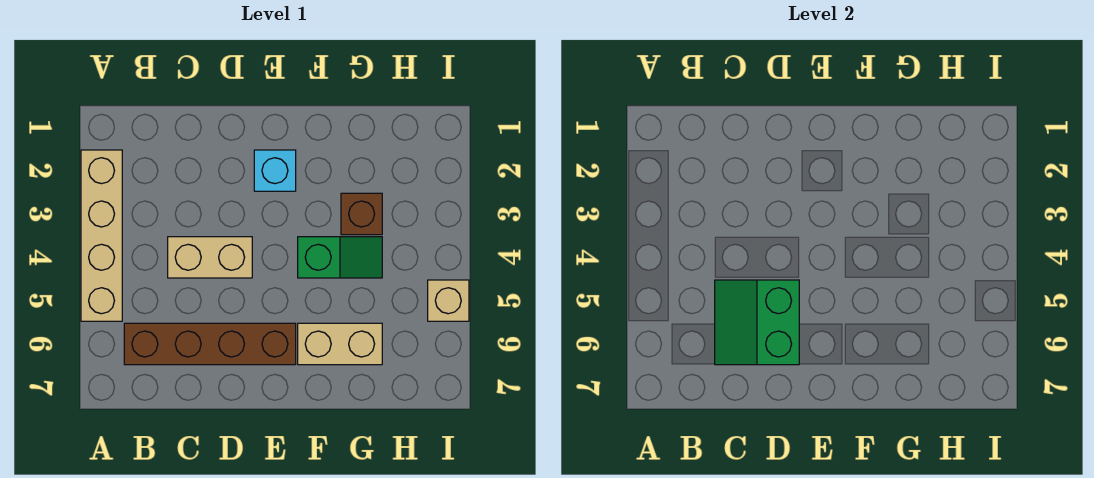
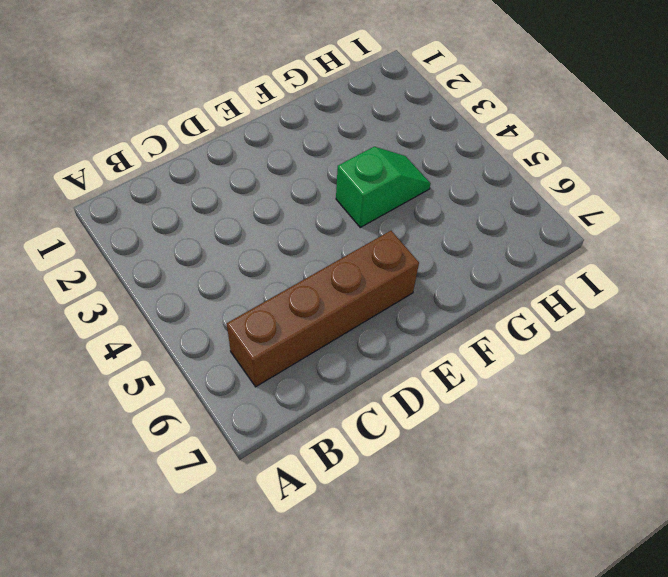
none -> tan 1x4 brick [81,150,122,321]
none -> tan 1x2 brick [168,237,252,278]

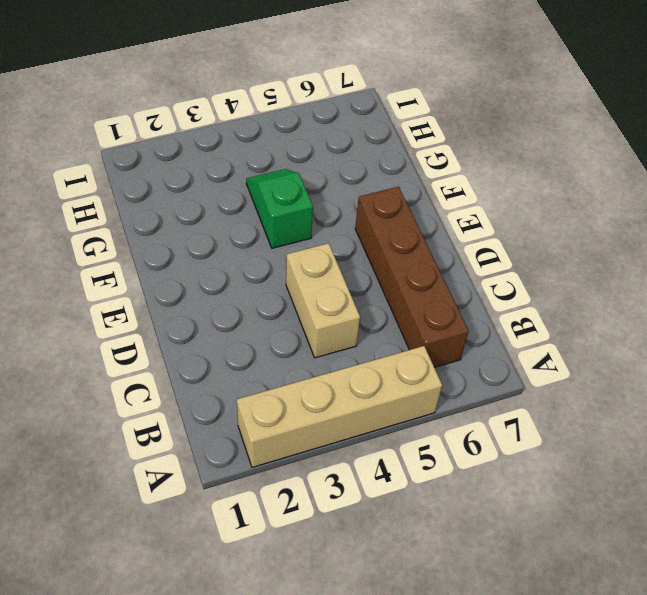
none -> cyan 1x1 brick [254,150,296,191]
none -> tan 1x2 brick [298,323,382,365]

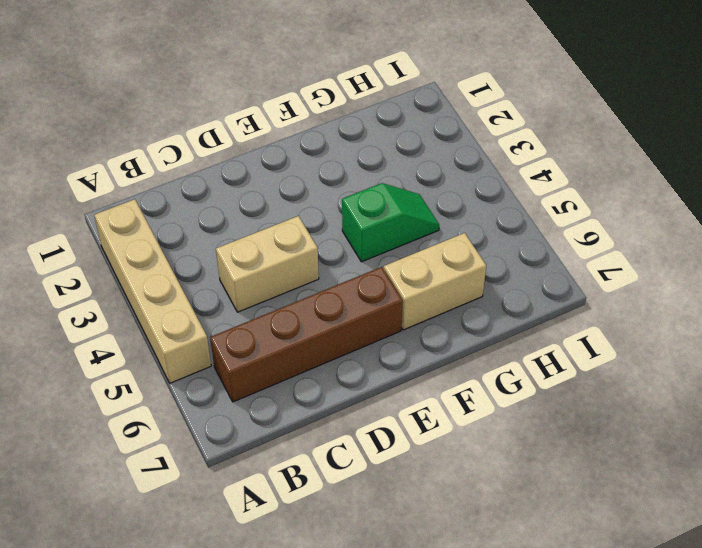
none -> cyan 1x1 brick [254,150,296,191]
none -> brown 1x1 brick [341,193,382,235]

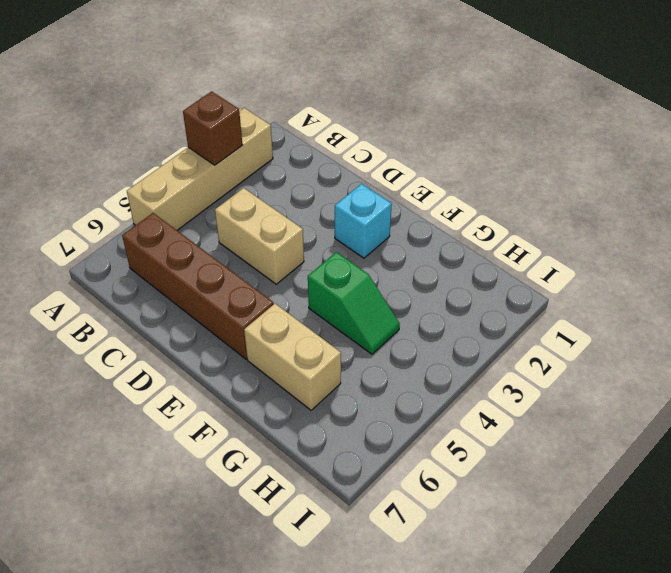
brown 1x1 brick [183,91,242,165] -> brown 1x1 brick moved to [341,193,382,235]
none -> tan 1x1 brick [428,280,469,321]
none -> green 2x2 slope [715,280,799,365]

